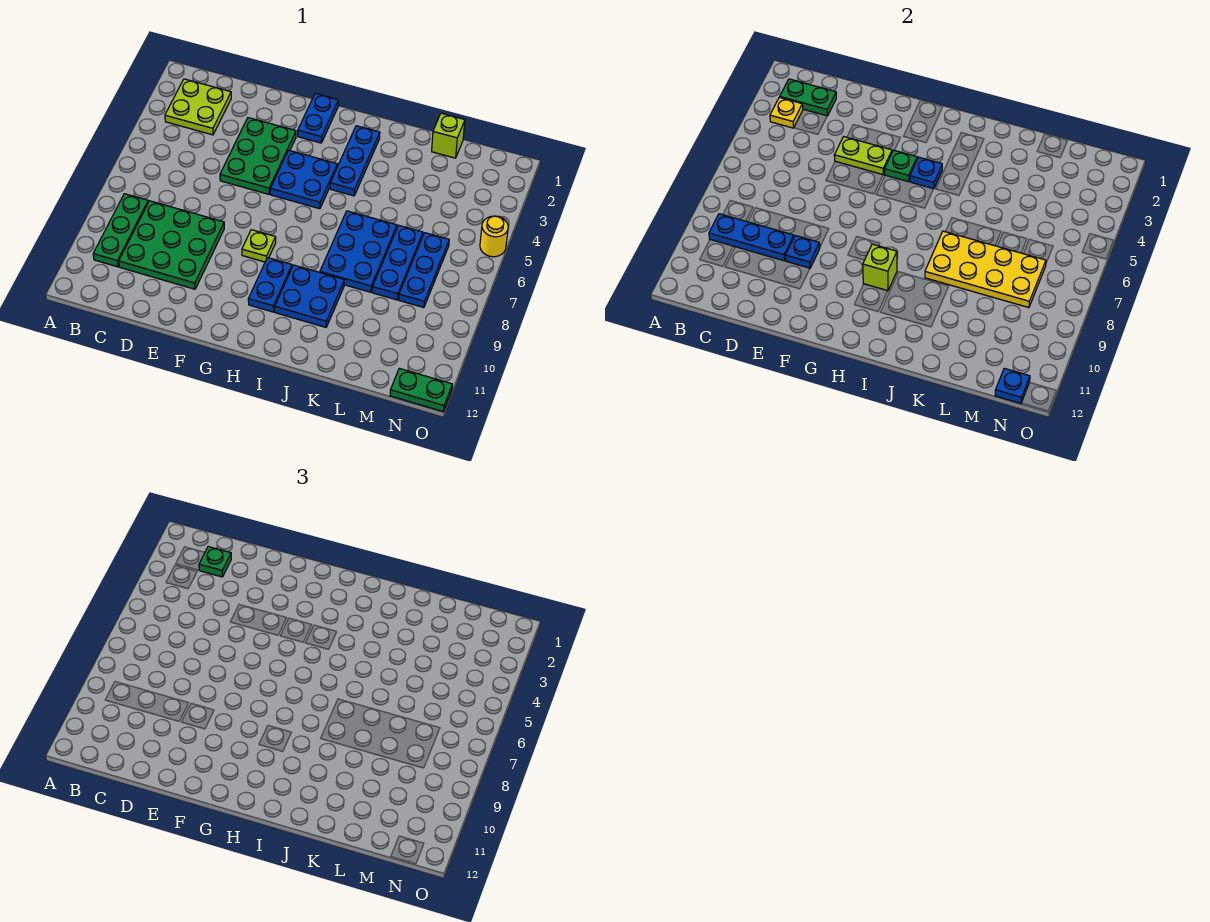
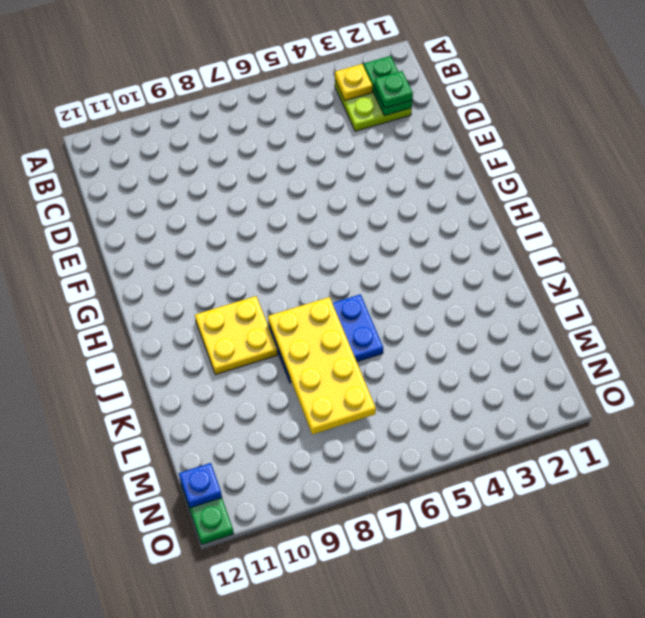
yellow 2x2 plate [195,296,277,375] -> blue 2x2 plate [275,265,344,327]
none -> green 1x3 plate [93,194,148,267]
none -> green 3x3 plate [119,201,224,289]
none -> green 2x3 plate [220,118,296,194]

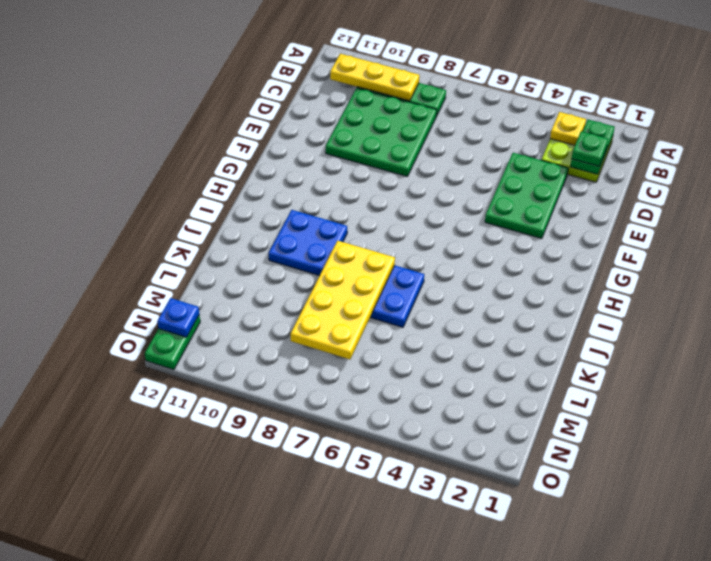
yellow 1x3 plate [330,54,419,101] -> blue 1x3 plate [709,214,794,261]
green 2x3 plate [485,153,568,238] -> green 2x3 plate turned to [220,118,296,194]
none -> blue 1x2 plate [298,94,338,143]
none -> blue 2x2 plate [270,150,337,209]
none -> lime 1x1 plate [242,230,276,262]

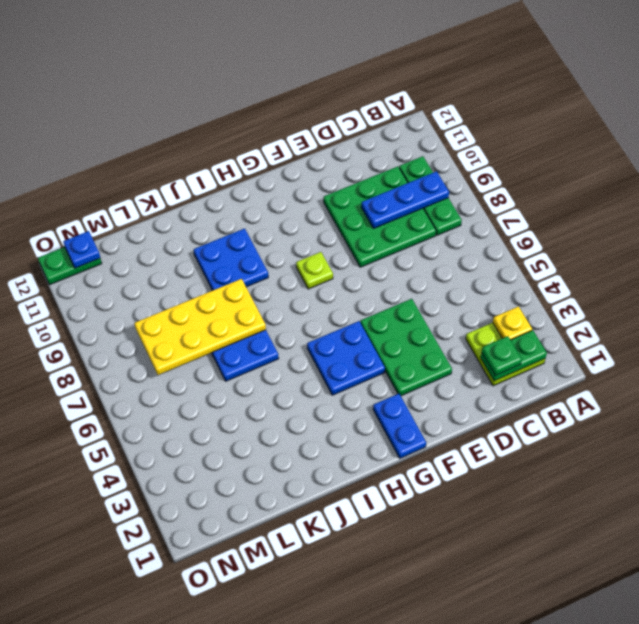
none -> blue 1x2 plate [248,258,292,312]
none -> blue 1x3 plate [330,126,380,196]
none -> lime 1x1 brick [432,113,465,158]

